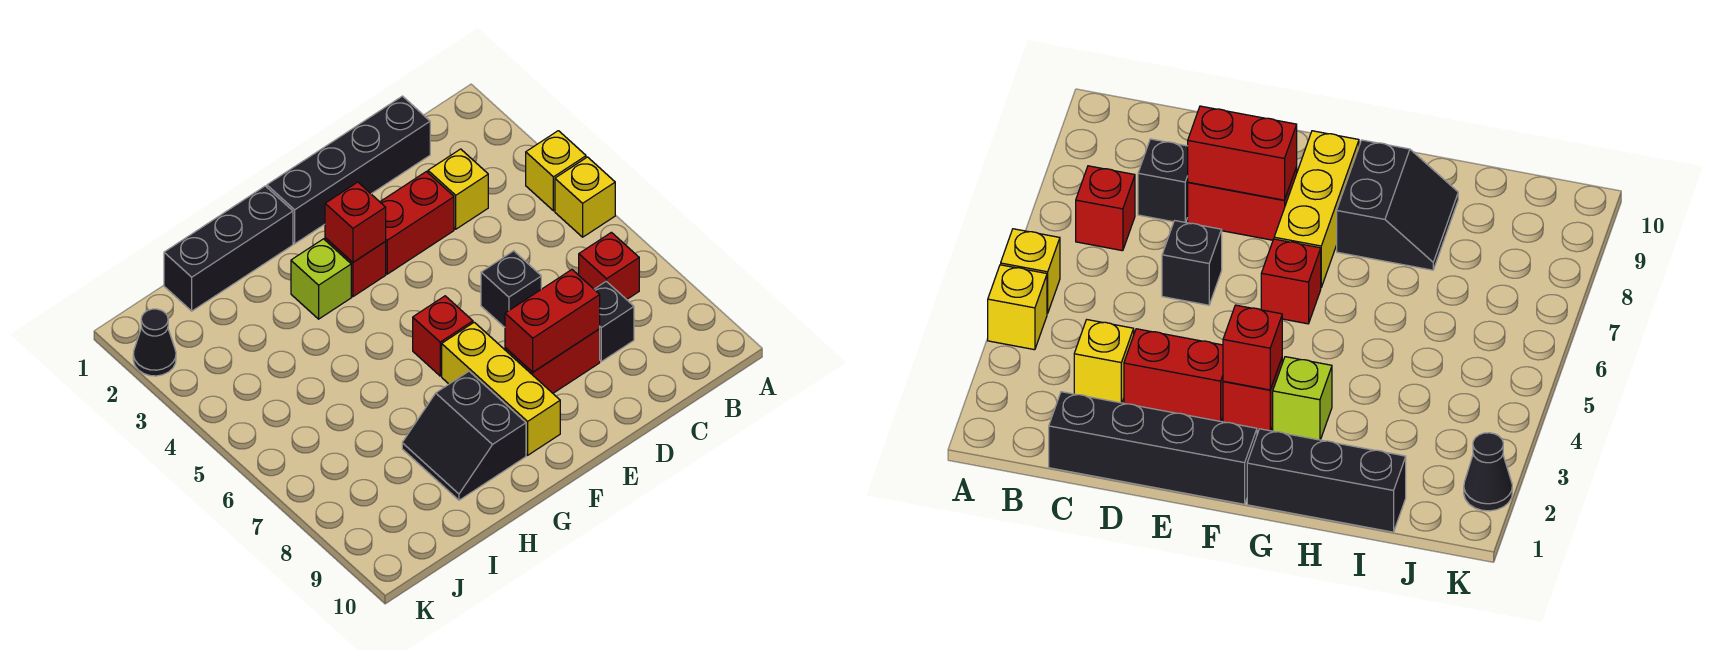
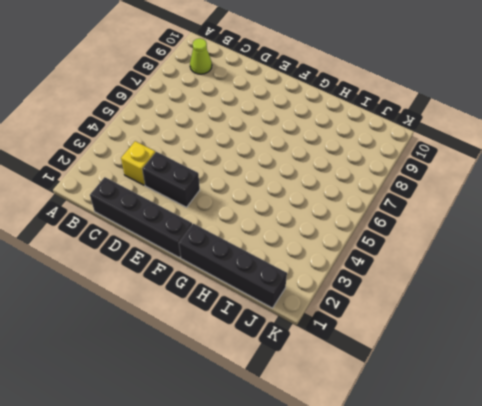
lime 1x1 cone [190,38,212,74] -> none
black 1x2 brick [142,152,200,207] -> red 1x2 brick [380,172,454,274]
black 1x4 brick [179,224,287,308] -> black 1x3 brick [164,186,293,311]
none -> yellow 1x1 brick [526,131,586,211]
none -> yellow 1x1 brick [555,157,615,237]
none -> red 1x1 brick [579,232,639,300]

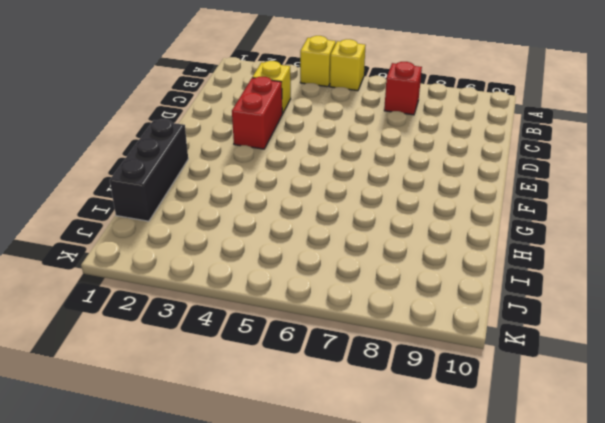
none -> black 1x4 brick [267,96,430,244]
none -> black 1x1 brick [594,281,634,361]
none -> black 1x1 brick [481,251,541,327]

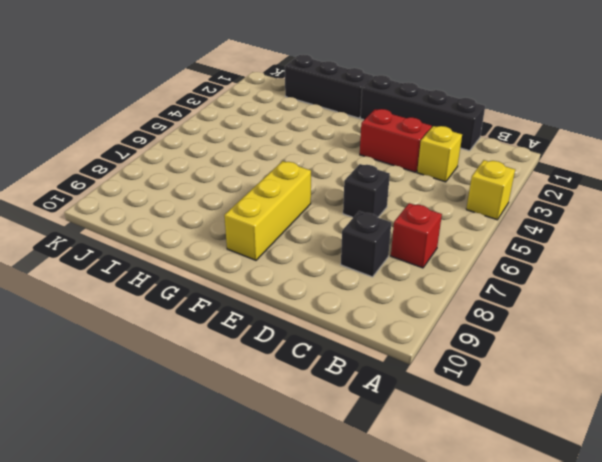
none -> yellow 1x1 brick [555,157,615,237]
none -> red 1x2 brick [505,329,600,393]
none -> red 1x1 brick [325,238,386,297]

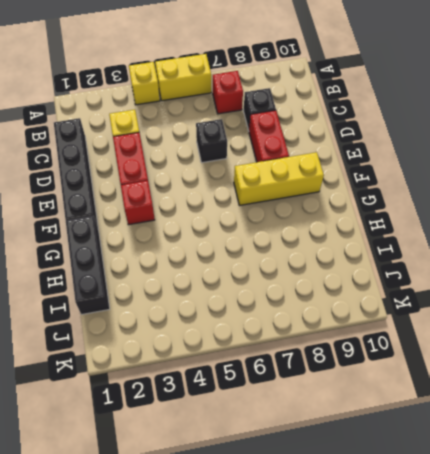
yellow 1x2 brick [155,54,211,101] -> yellow 1x1 brick [555,157,615,237]
none -> red 1x1 brick [413,296,473,376]
none -> lime 1x1 brick [291,239,351,319]
none -> black 2x2 slope [402,371,526,500]

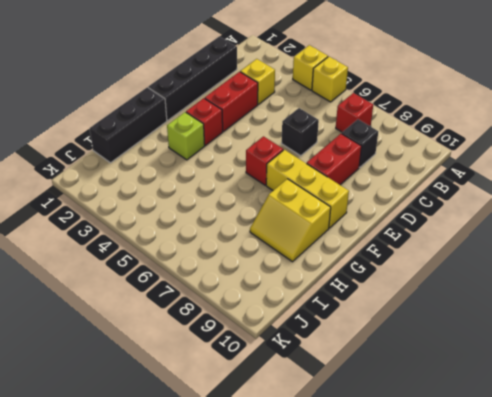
yellow 2x2 slope [250,179,331,262] -> black 2x2 slope [402,371,526,500]
none -> black 1x1 cone [133,309,176,376]
none -> red 1x2 brick [505,270,600,372]
none -> red 1x1 brick [325,182,386,262]

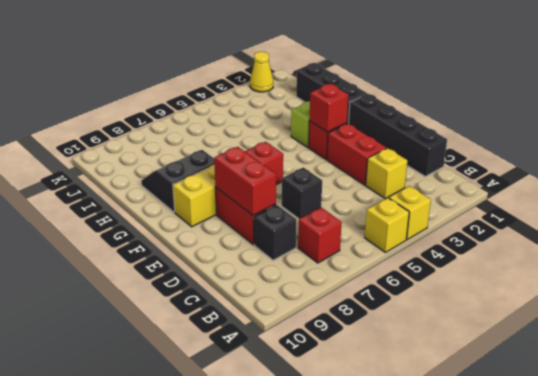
yellow 1x1 cone [250,52,273,92] -> black 1x1 cone [133,309,176,376]

